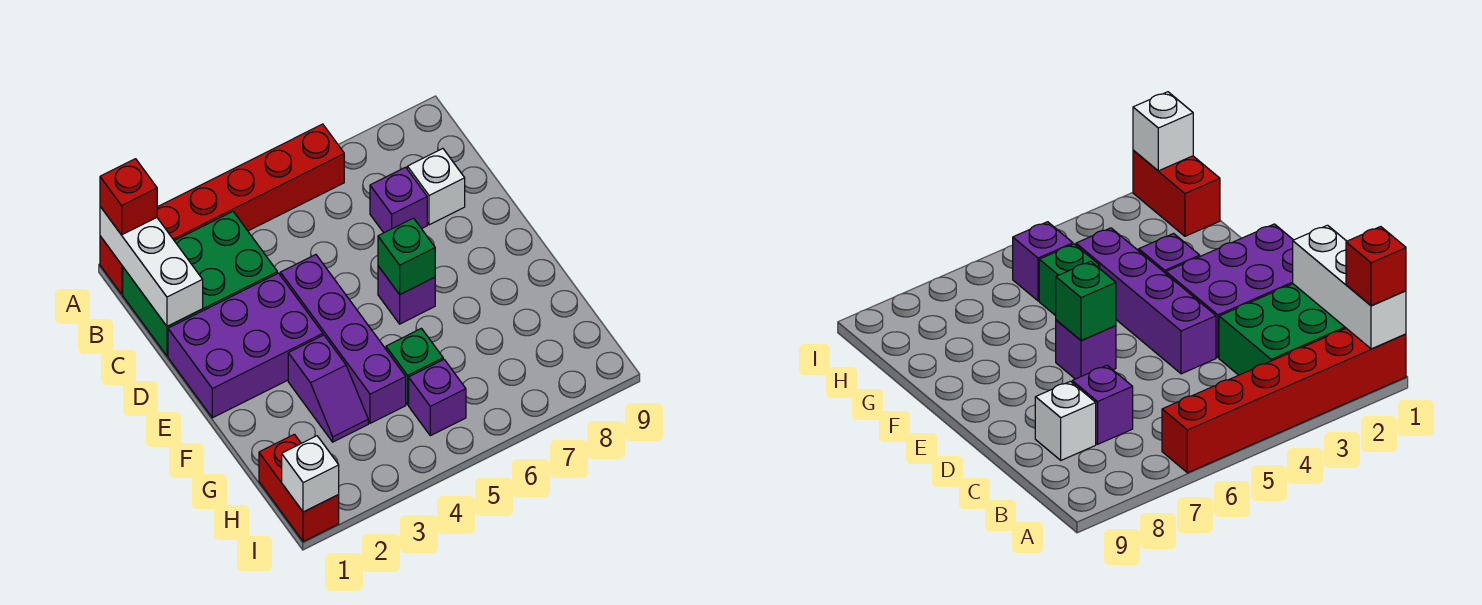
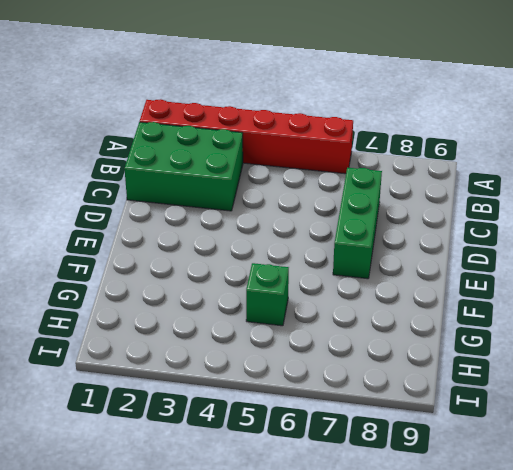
green 1x3 brick [333,168,382,279] -> purple 1x1 brick [370,167,427,233]
none -> white 1x1 brick [407,149,465,225]
none -> purple 2x3 brick [168,273,323,418]
none -> purple 1x4 brick [280,255,406,423]

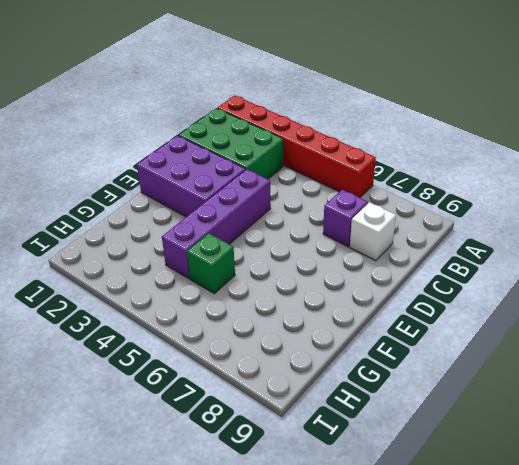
none -> purple 1x1 brick [378,266,435,324]
none -> purple 1x2 slope [288,335,368,442]
none -> red 1x2 brick [259,434,339,542]

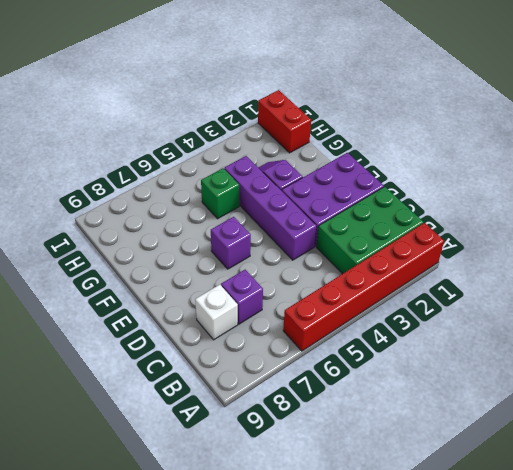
none -> purple 1x1 brick [409,359,466,436]
none -> white 1x3 brick [100,207,203,326]
none -> green 1x1 brick [378,218,435,294]

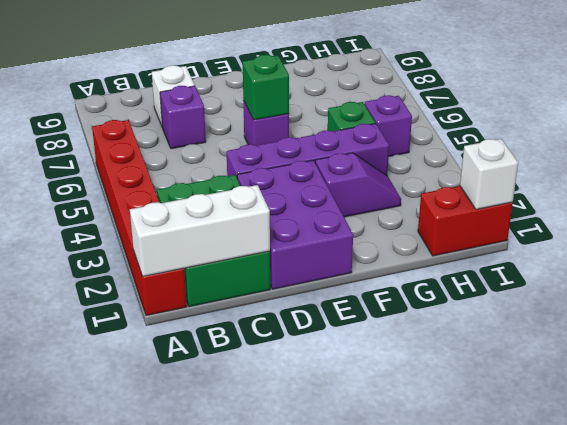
none -> red 1x1 brick [100,159,157,235]

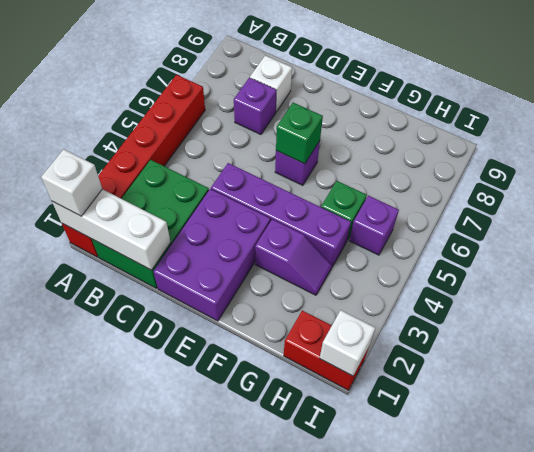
white 1x1 brick [41,149,102,216] -> red 1x1 brick [100,159,157,235]

